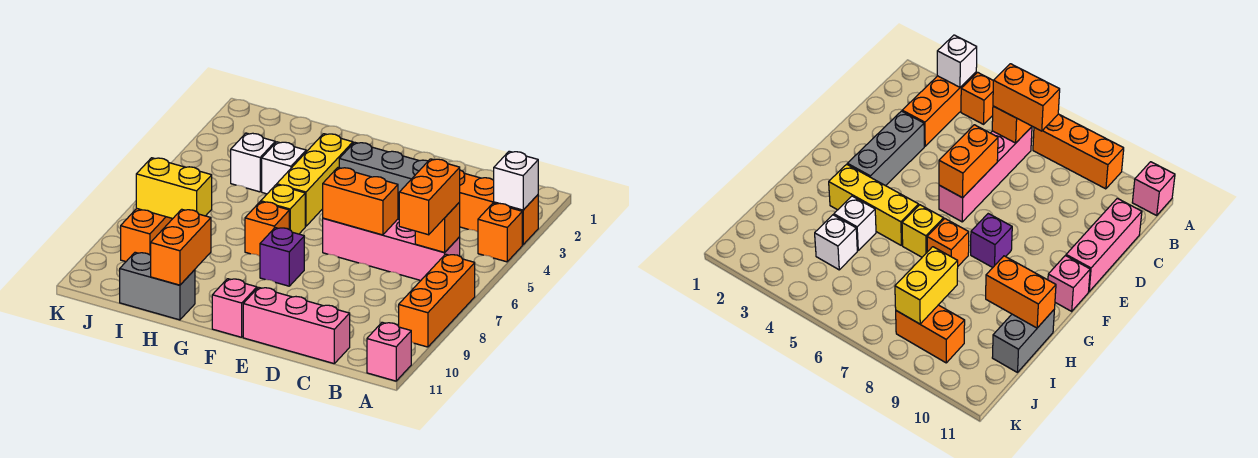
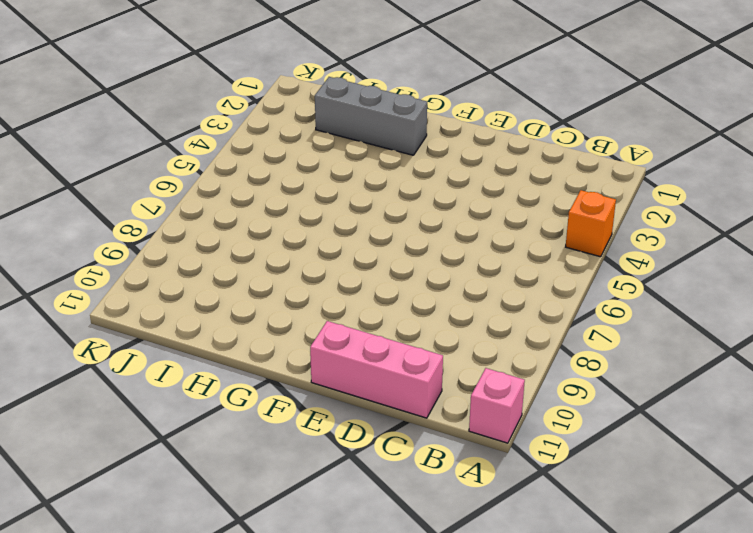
grey 1x3 brick [315,77,427,155] -> grey 1x3 brick moved to [339,142,428,210]
none -> orange 1x3 brick [460,170,538,245]
none -> orange 1x3 brick [399,254,475,347]
none -> pink 1x4 brick [323,218,460,281]

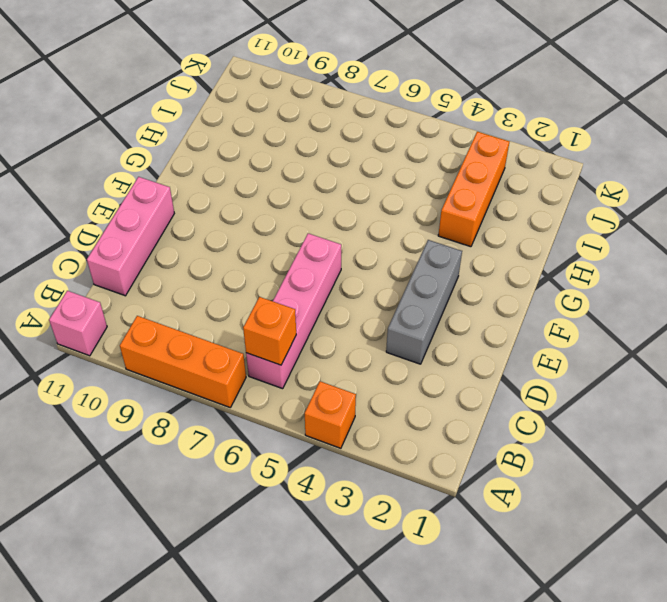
orange 1x3 brick [438,132,509,247] -> orange 1x3 brick moved to [460,170,538,245]
none -> purple 1x1 brick [260,228,304,286]
none -> pink 1x1 brick [212,279,257,337]
none -> yellow 1x3 brick [277,134,353,226]

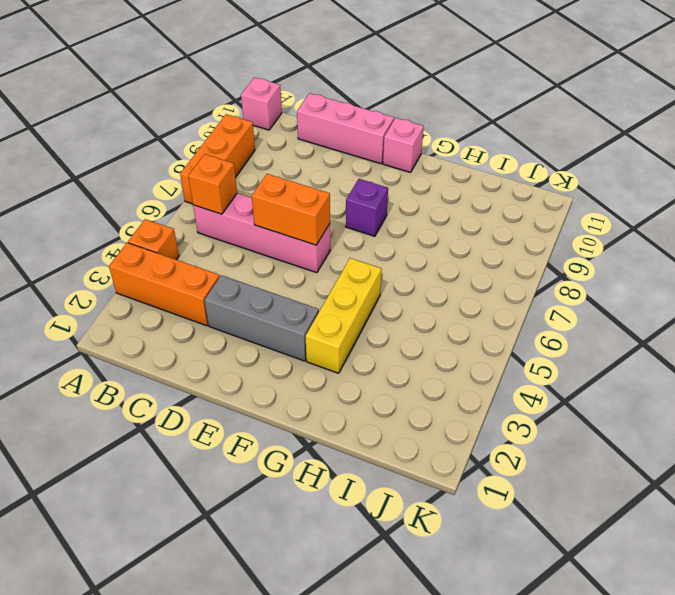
none -> yellow 1x1 brick [261,185,305,234]
none -> orange 1x1 brick [245,202,289,256]
none -> white 1x1 brick [262,142,306,194]

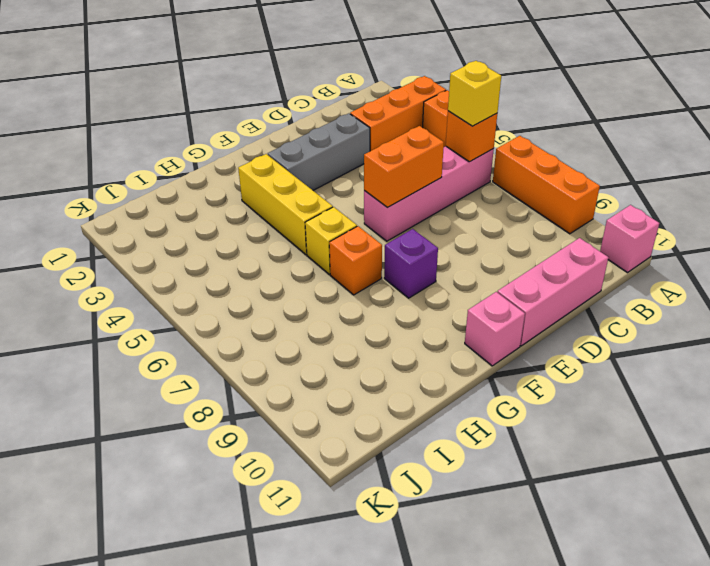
yellow 1x1 brick [448,61,501,126] -> orange 1x2 brick [399,159,460,235]
none -> white 1x1 brick [262,142,306,194]
none -> grey 1x2 brick [120,252,195,320]
none -> white 1x1 brick [231,133,275,192]

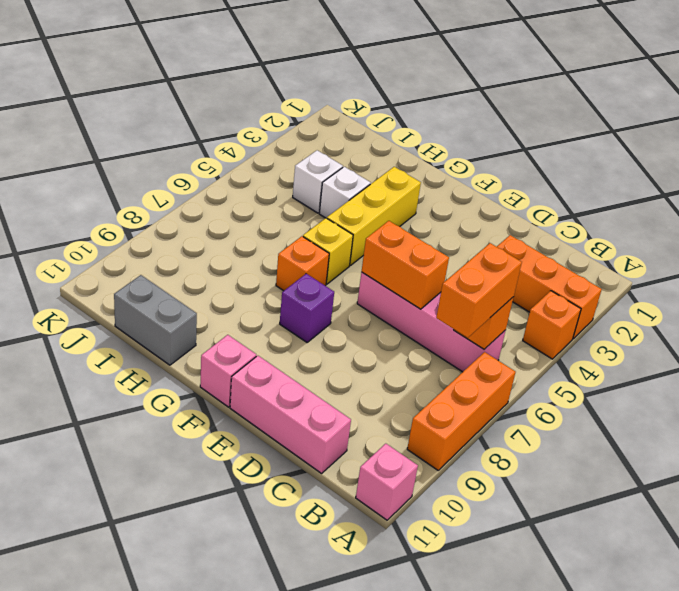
none -> grey 1x3 brick [339,142,428,210]
none -> orange 1x2 brick [121,209,172,262]
none -> white 1x1 brick [494,151,538,210]

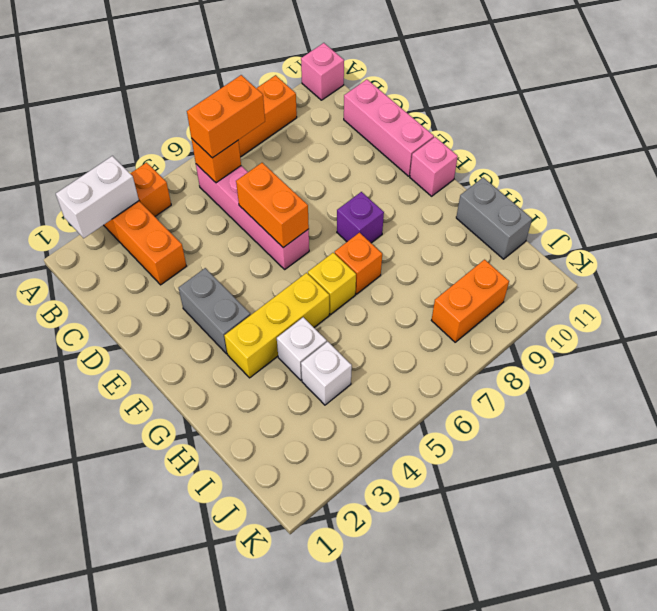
white 1x2 brick [56,156,139,238] -> white 1x1 brick [494,151,538,210]
grey 1x2 brick [179,268,250,354] -> grey 1x3 brick [339,142,428,210]
none -> orange 1x2 brick [151,209,211,285]
none -> yellow 1x2 brick [136,158,212,219]

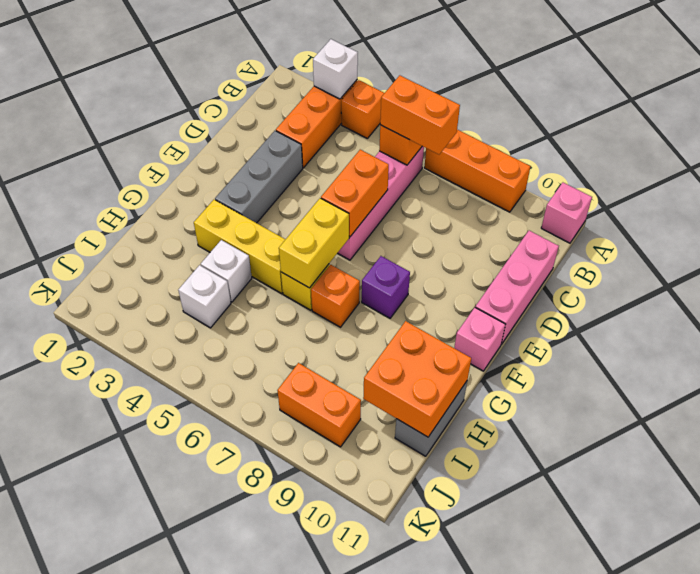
yellow 1x2 brick [279,198,349,288] -> yellow 1x2 brick moved to [136,158,212,219]
orange 2x2 brick [363,321,471,437] -> orange 1x2 brick [151,209,211,285]

